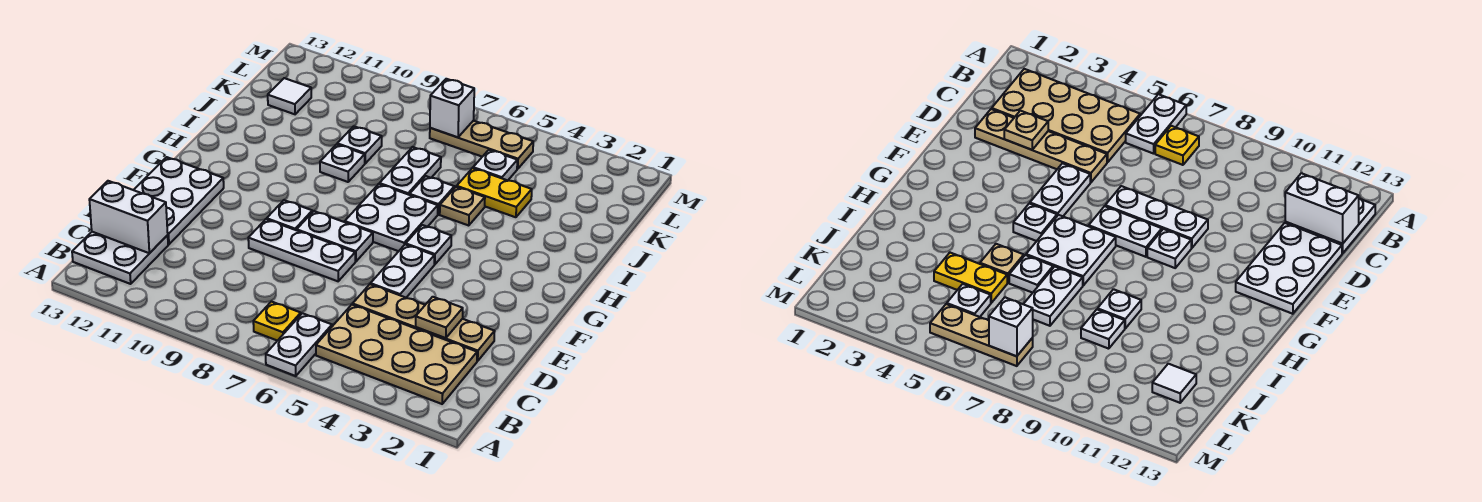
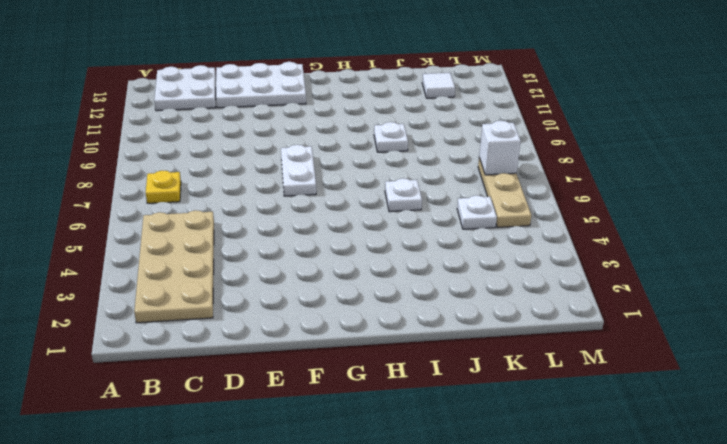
none -> white 1x2 plate [266,313,332,376]
none -> tan 1x4 plate [353,284,495,361]
none -> white 1x2 plate [371,244,434,298]

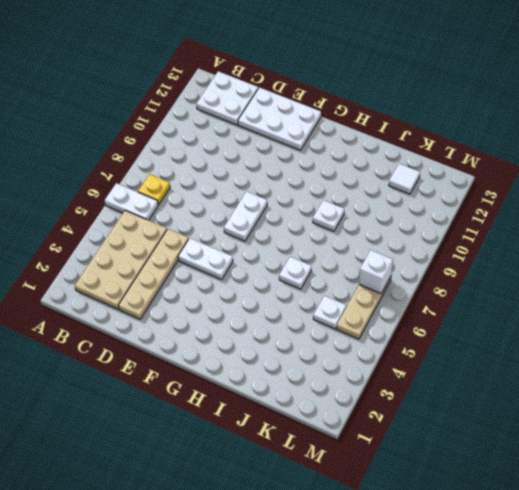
none -> white 1x3 plate [248,219,355,281]
none -> white 1x1 plate [267,200,312,230]
none -> white 1x1 plate [406,225,451,264]

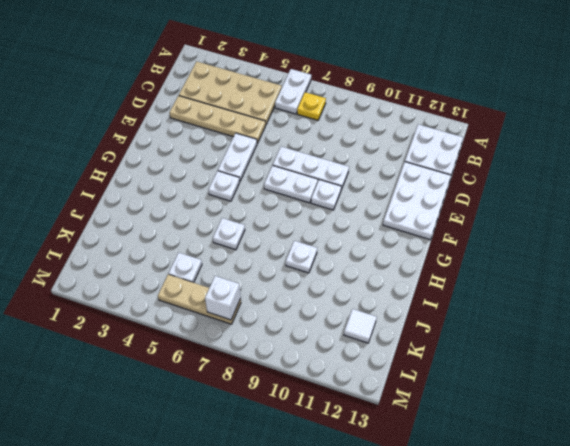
none -> white 2x2 plate [345,184,438,251]
none -> tan 1x1 plate [440,187,485,226]
none -> white 1x2 plate [380,147,441,195]

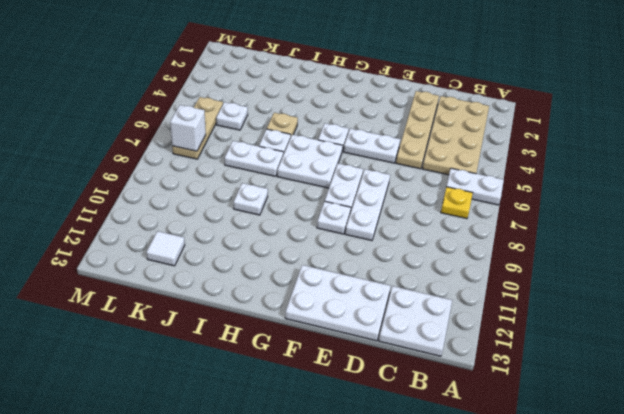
none -> yellow 1x2 plate [457,168,532,217]
none -> white 1x1 plate [337,126,382,163]
none -> white 1x2 brick [89,181,168,253]

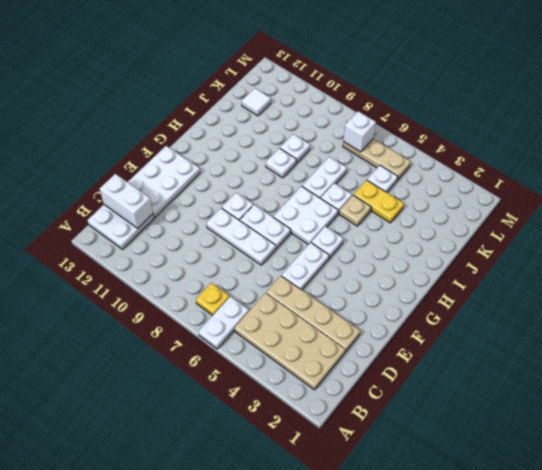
none -> tan 1x1 plate [416,297,463,338]

